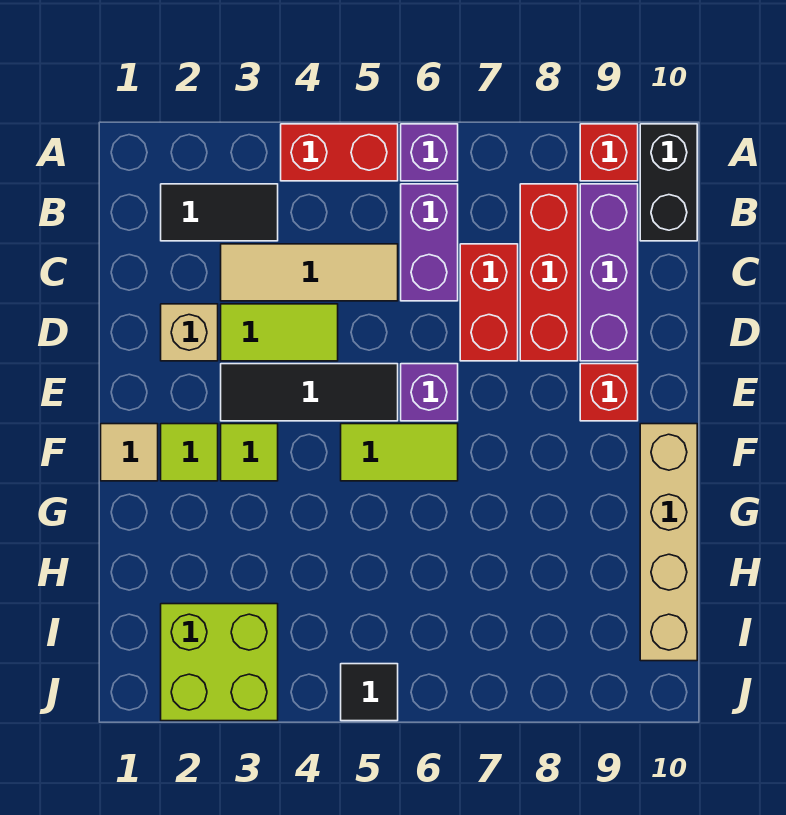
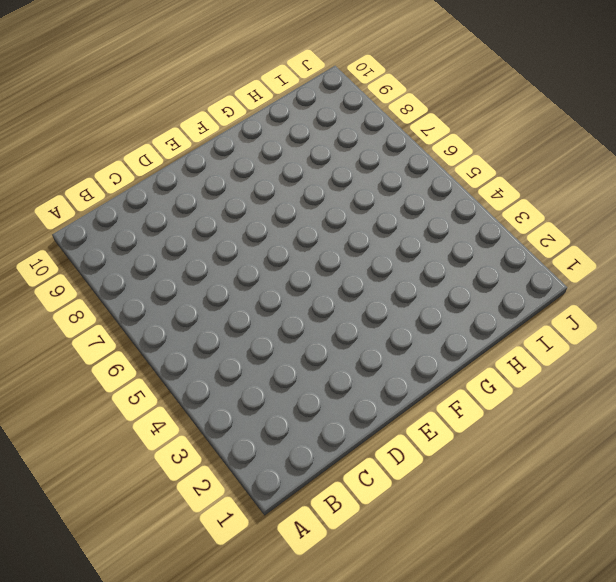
none -> red 1x2 brick [281,124,398,181]
none -> purple 1x1 brick [401,124,458,181]
none -> red 1x1 brick [580,124,638,181]

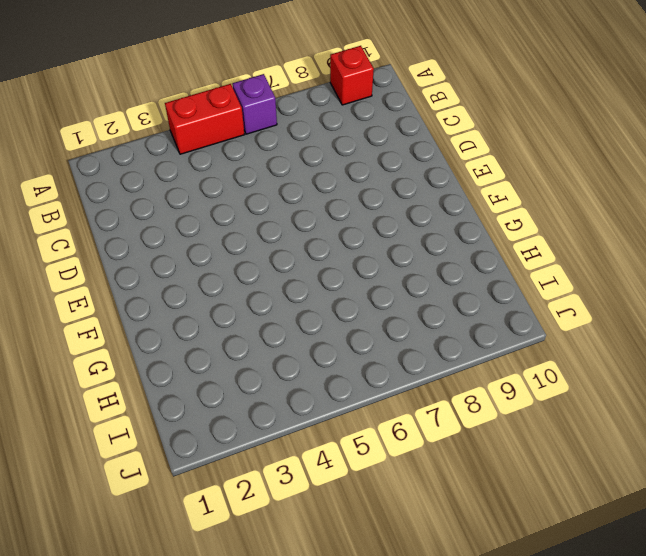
none -> black 1x2 brick [640,124,697,241]
none -> black 1x2 tile [161,184,278,241]
none -> purple 1x2 brick [401,184,458,301]

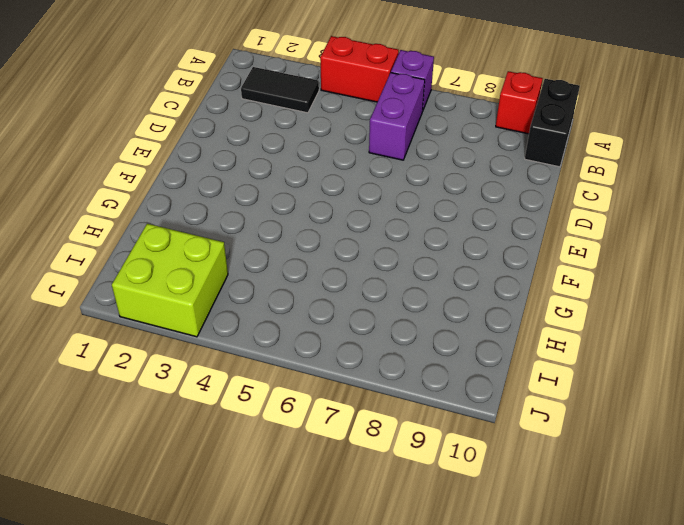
none -> red 1x3 brick [520,184,578,361]
none -> purple 1x3 brick [580,184,638,361]
none -> tan 1x3 tile [221,244,398,301]

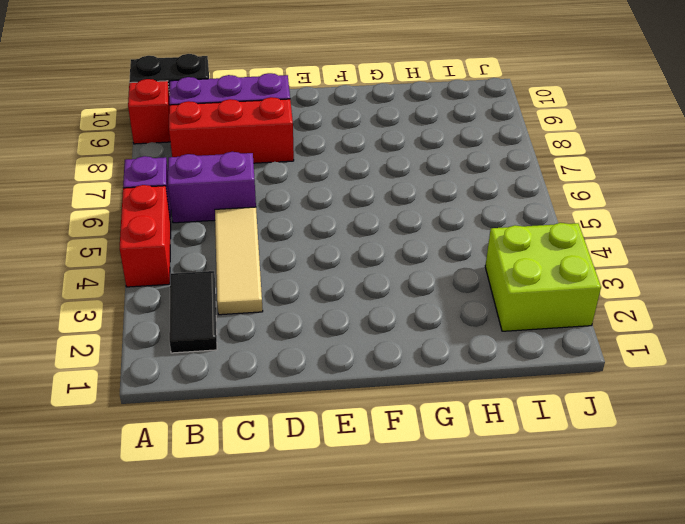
none -> red 1x2 brick [460,244,518,361]
none -> tan 1x1 brick [161,304,218,361]
none -> lime 1x2 tile [221,304,338,361]

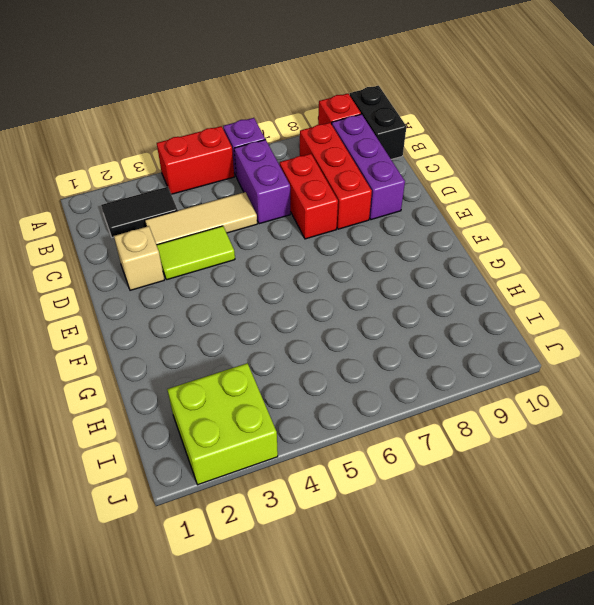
none -> black 1x3 tile [221,364,398,421]
none -> purple 1x1 brick [401,364,458,421]
none -> red 1x1 brick [580,364,638,421]

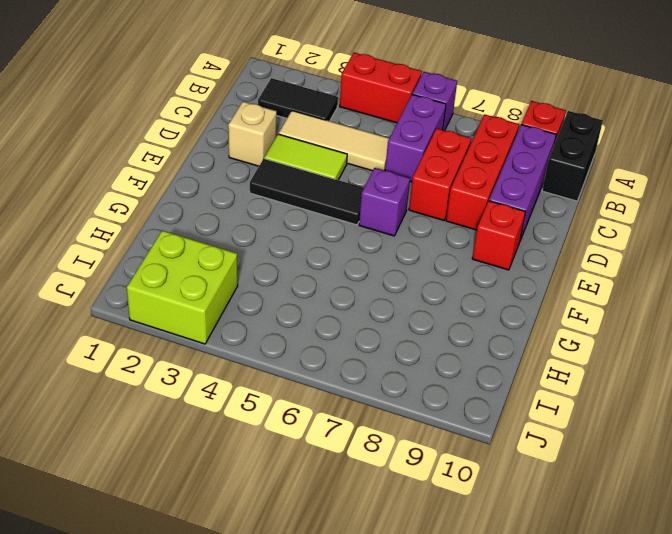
none -> tan 1x1 tile [101,424,158,481]
none -> lime 1x1 tile [161,424,218,481]
none -> lime 1x1 tile [221,424,278,481]

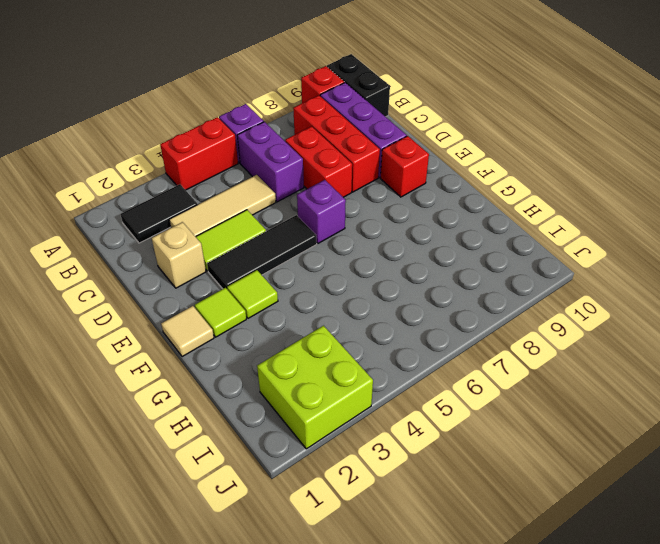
none -> lime 1x2 tile [341,424,458,481]
none -> tan 1x4 brick [640,424,697,661]
none -> black 1x1 tile [341,664,398,721]

